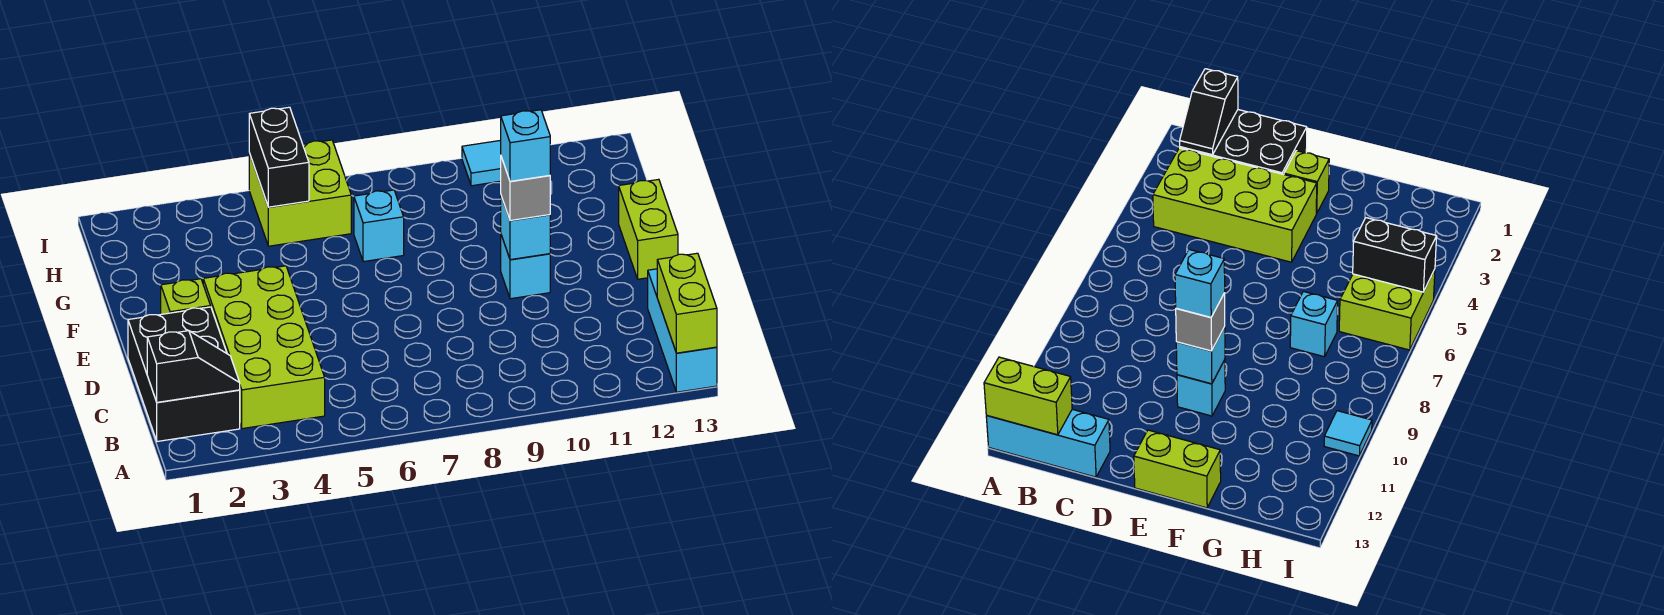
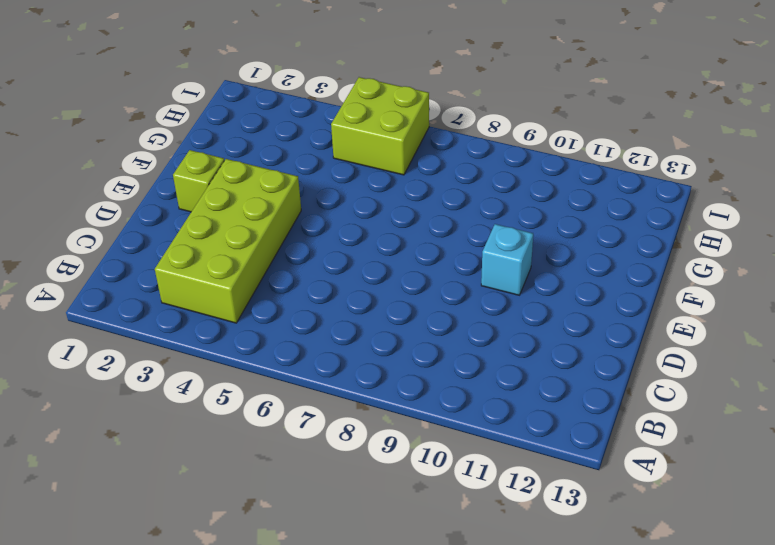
none -> cyan 1x3 brick [648,269,717,392]
none -> black 2x3 brick [128,307,240,441]
none -> lime 1x2 brick [619,179,678,279]

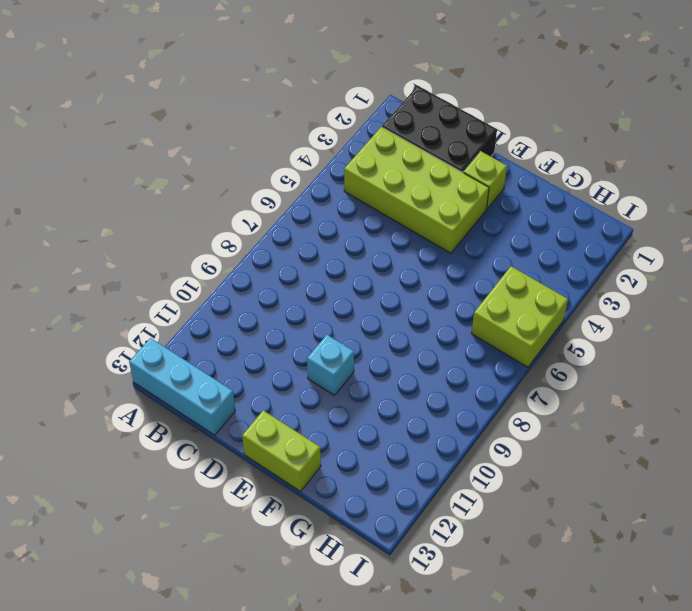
none -> cyan 1x1 brick [354,190,404,262]
none -> cyan 1x1 tile [462,140,501,186]
none -> lime 1x2 brick [657,253,717,353]

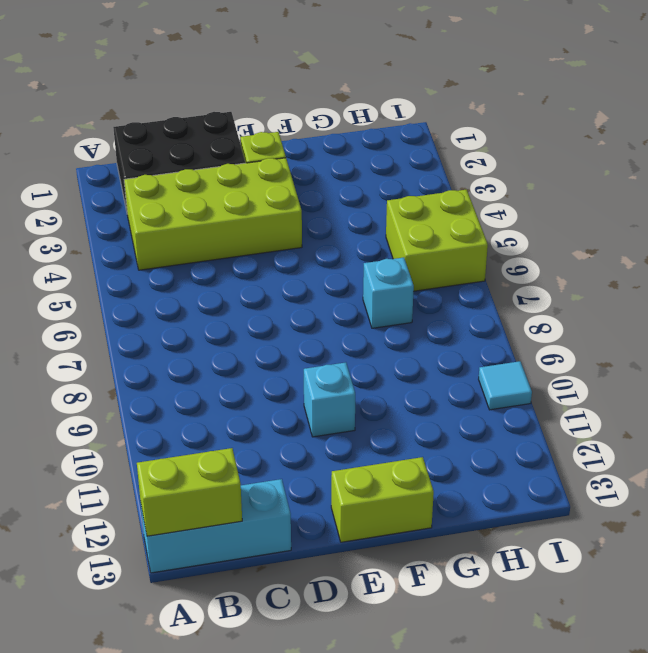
none -> black 1x2 slope [147,331,240,402]
none -> cyan 1x1 brick [501,196,550,260]
none -> black 1x2 brick [249,107,309,207]

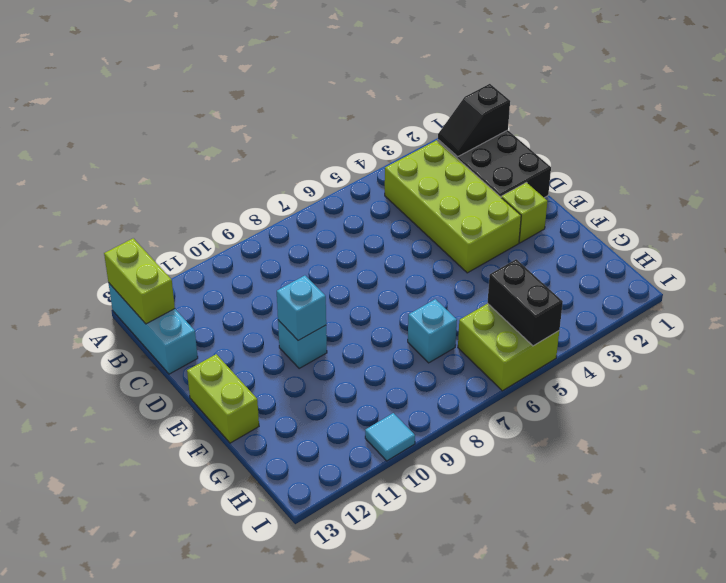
none -> grey 1x1 brick [501,157,550,220]
none -> cyan 1x1 brick [501,110,550,181]

